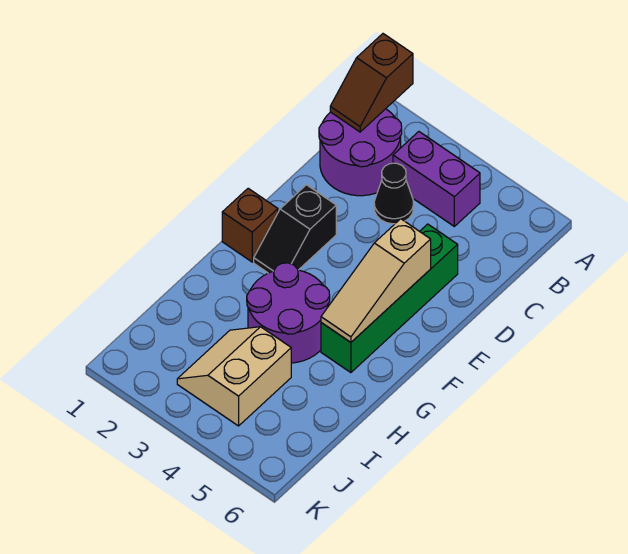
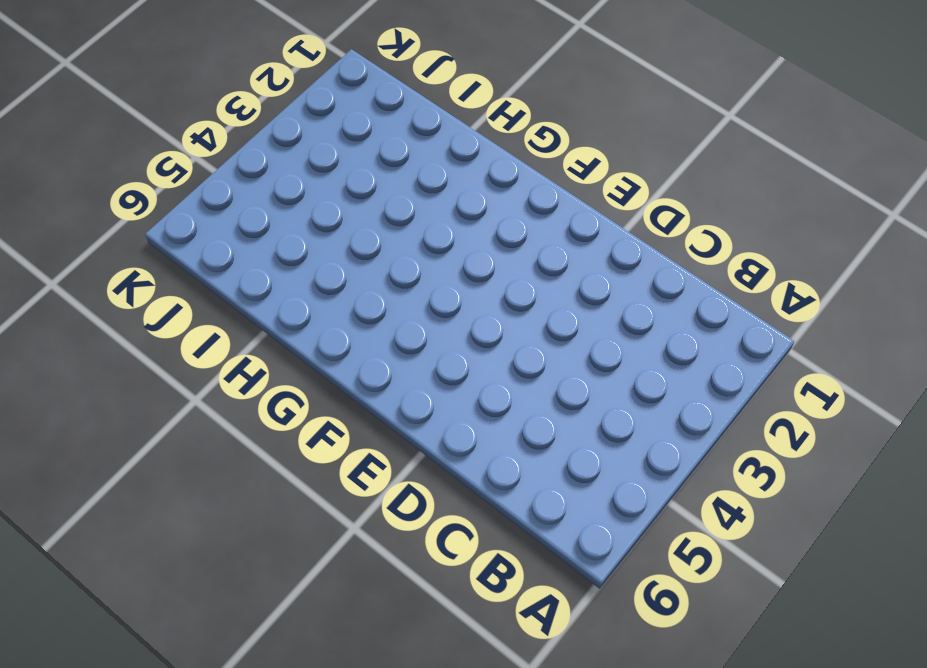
none -> purple 2x2 round brick [319,109,402,196]
none -> purple 1x2 brick [393,132,480,226]

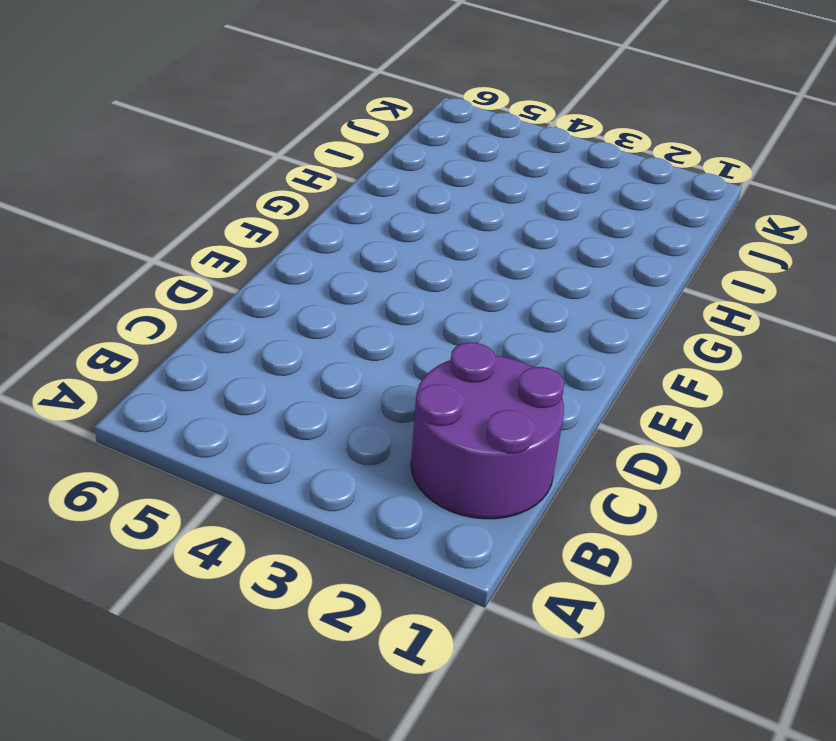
none -> purple 1x2 brick [393,132,480,226]
none -> black 1x1 cone [374,163,414,224]

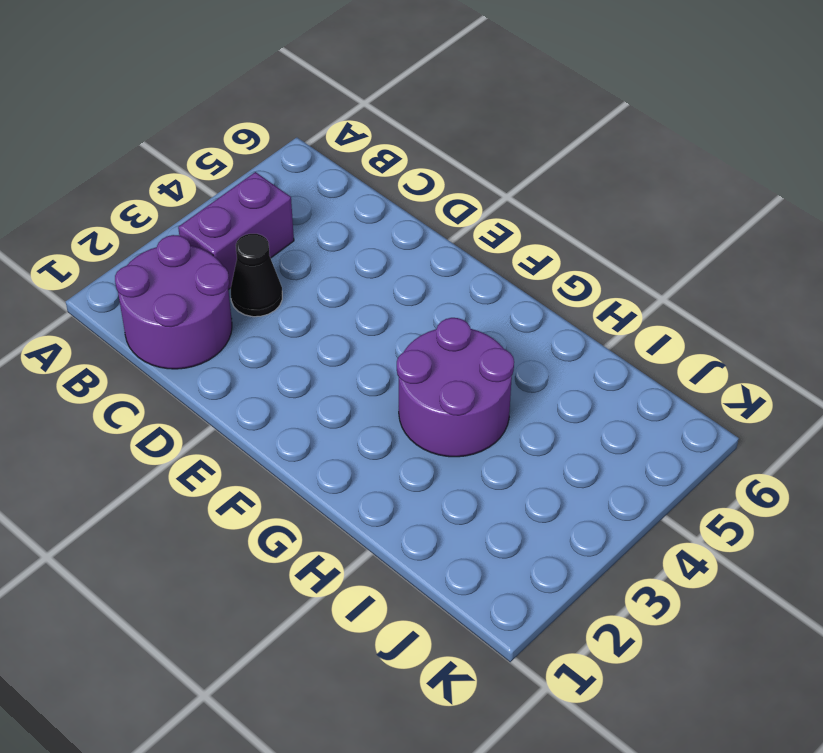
none -> green 1x4 brick [321,224,458,373]
none -> black 1x2 slope [254,185,336,273]

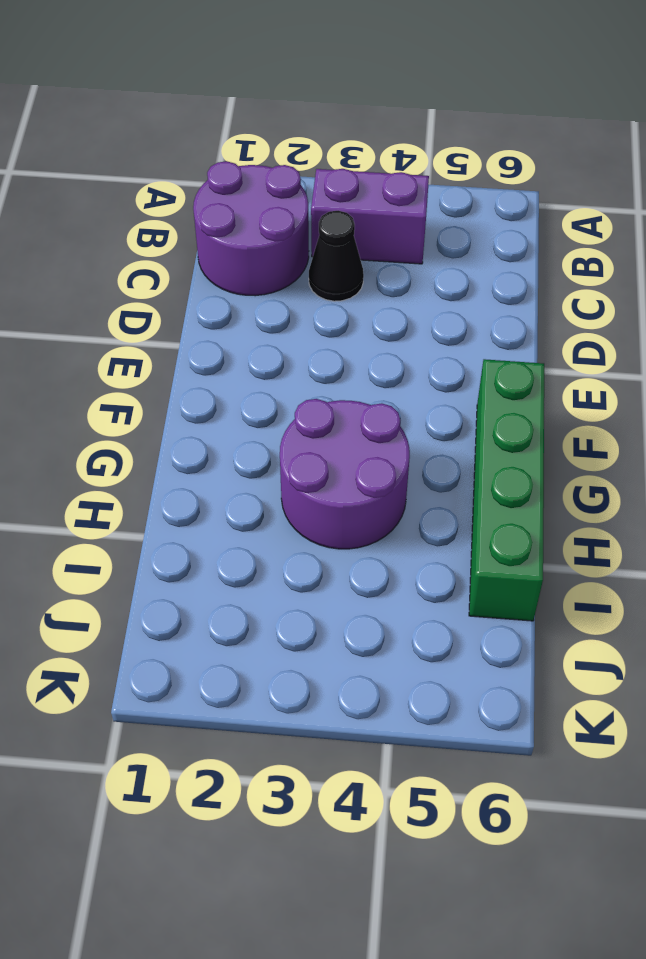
green 1x4 brick [469,359,544,621] -> green 1x4 brick moved to [321,224,458,373]
none -> black 1x2 slope [254,185,336,273]
none -> brown 1x1 brick [222,188,278,262]

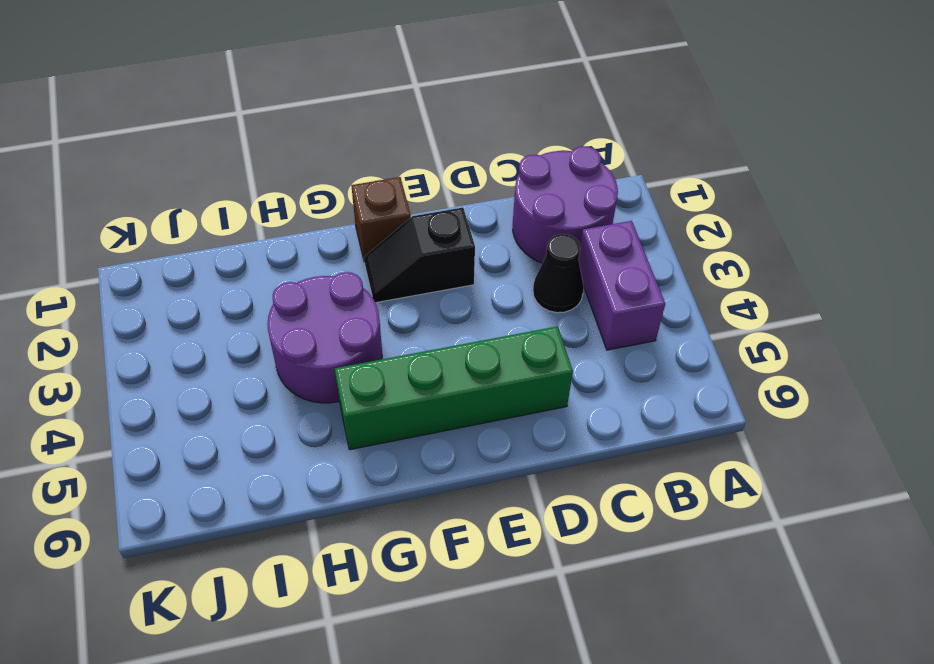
none -> tan 2x2 slope [177,327,291,426]
none -> brown 1x2 slope [330,34,413,132]

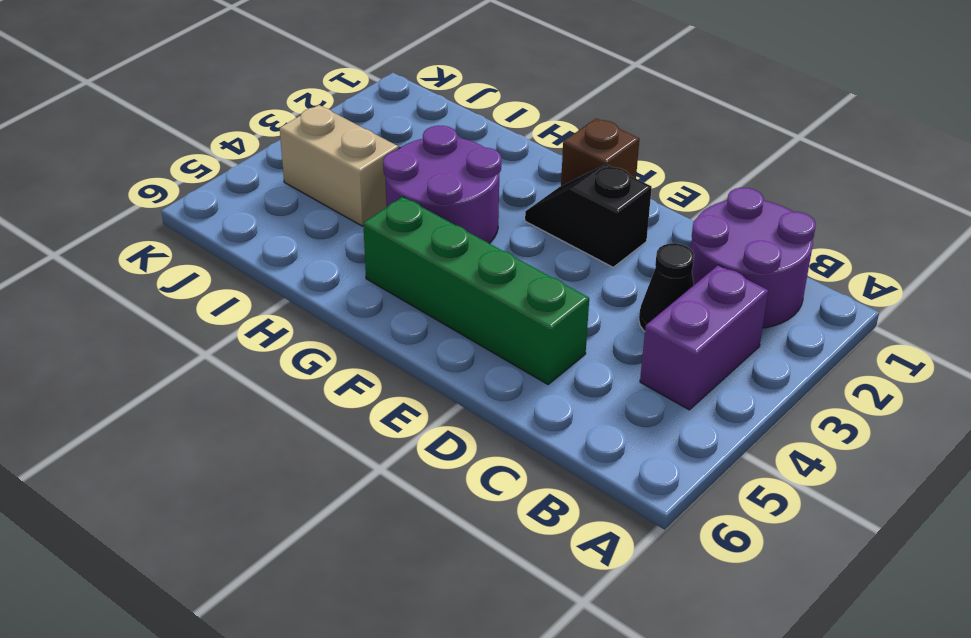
none -> brown 1x2 slope [330,34,413,132]
none -> tan 1x3 slope [321,219,431,342]

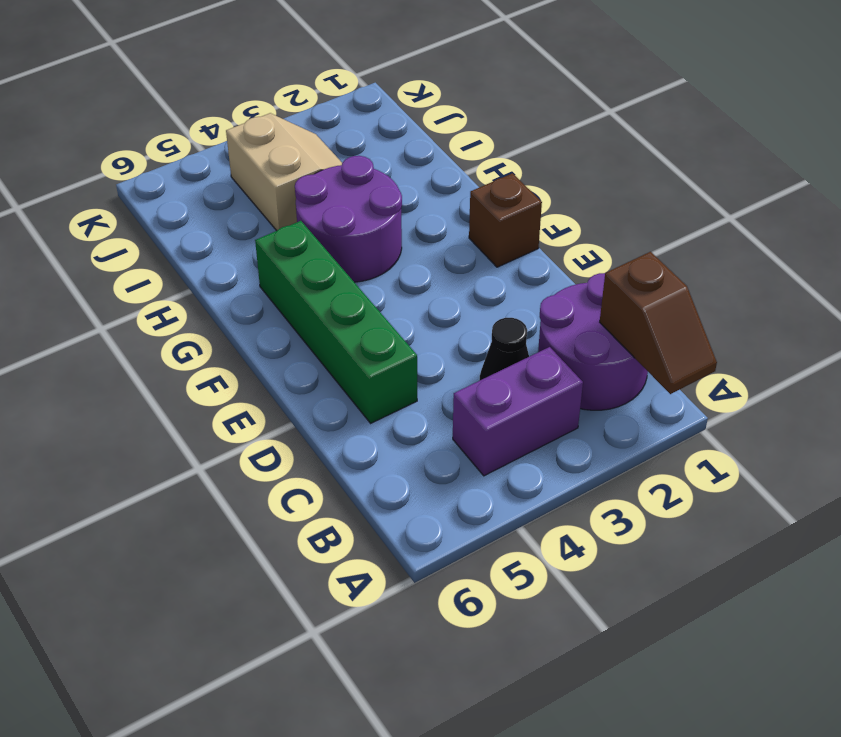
brown 1x2 slope [600,252,717,394] -> brown 1x2 slope turned to [330,34,413,132]
none -> black 1x2 slope [254,185,336,273]
none -> tan 1x3 slope [321,219,431,342]

